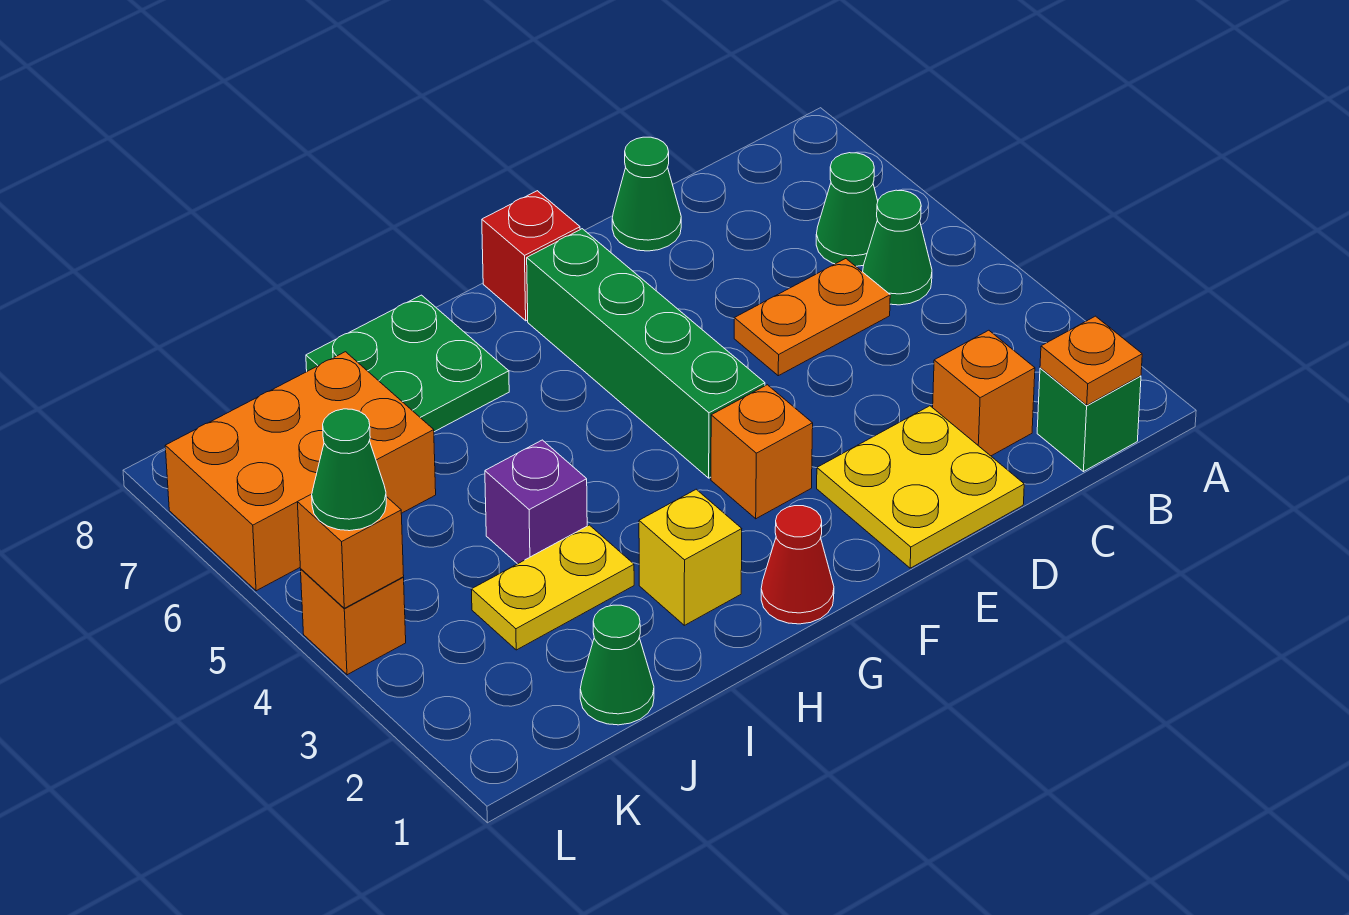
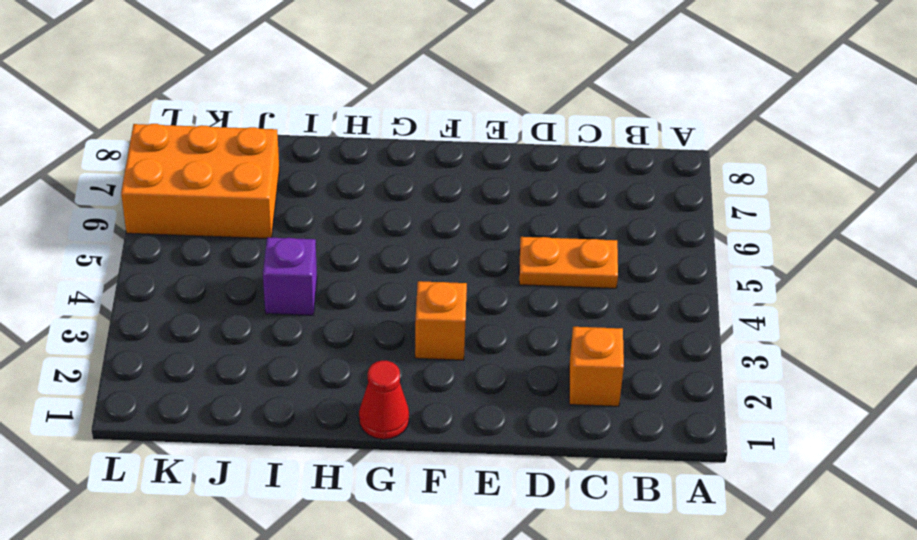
none -> green 1x1 brick [1037,368,1141,472]
none -> green 1x1 cone [863,190,932,305]
none -> green 1x1 cone [816,153,878,266]

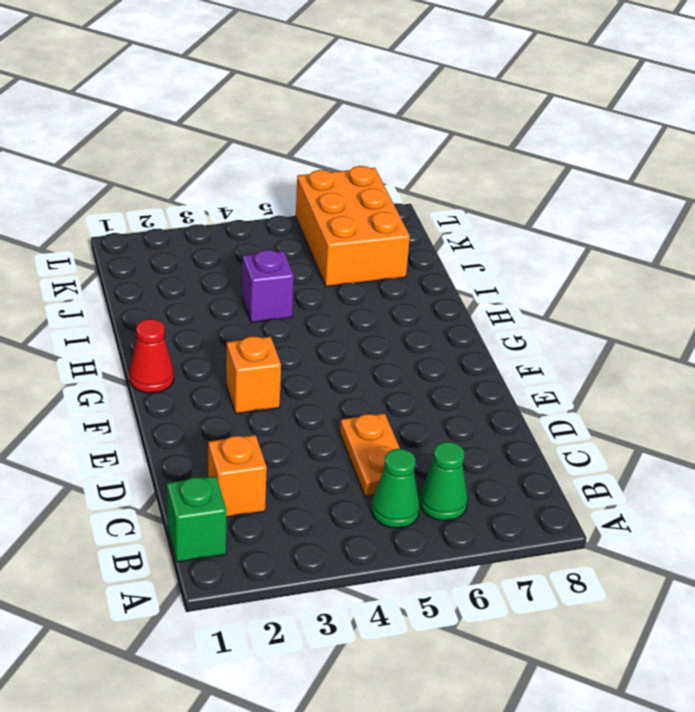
none -> yellow 2x2 plate [817,406,1024,568]
none -> green 1x1 cone [612,137,681,251]
none -> green 1x4 brick [527,229,765,478]

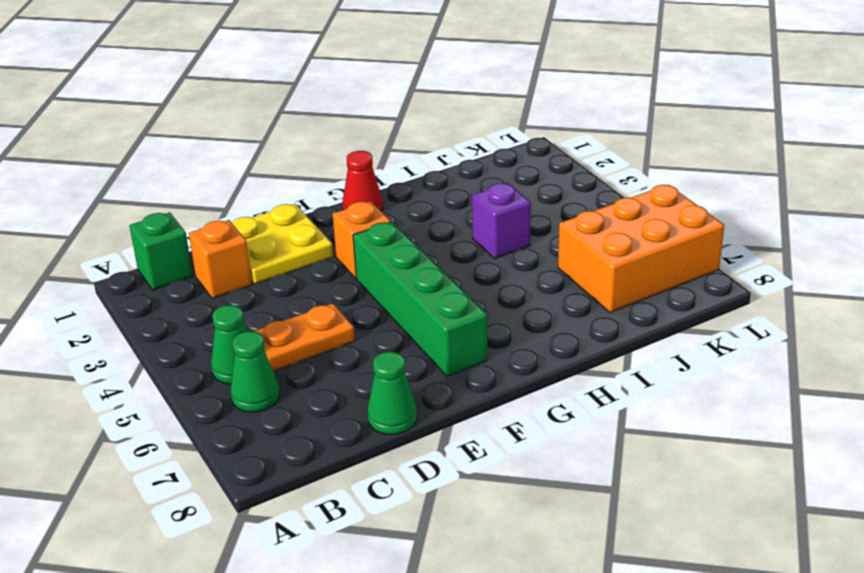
none -> red 1x1 brick [482,191,580,321]
none -> yellow 1x1 brick [639,489,742,625]
none -> green 2x2 plate [306,295,509,432]

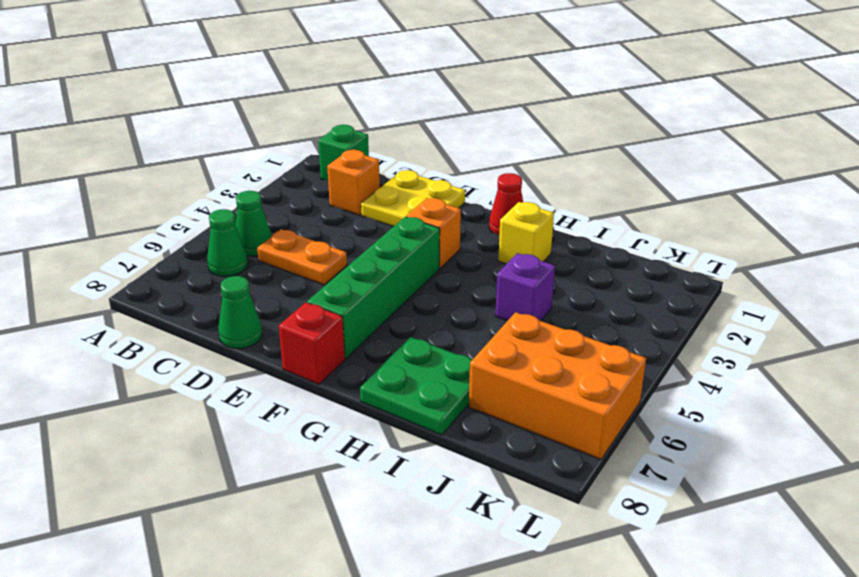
none -> yellow 1x2 plate [471,525,634,650]
none -> green 1x1 cone [580,605,654,725]
none -> orange 1x1 brick [301,569,406,675]

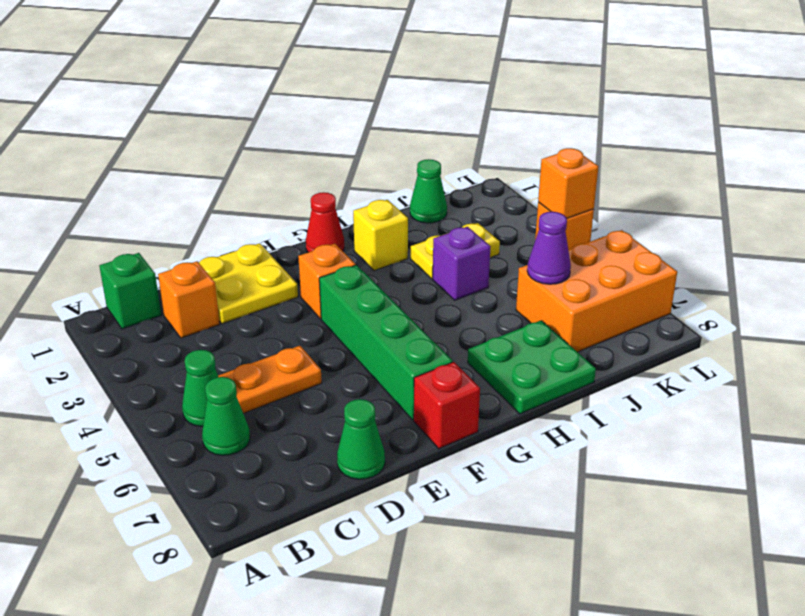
purple 1x1 cone [527,212,571,284] -> none
none -> orange 1x1 plate [1040,316,1142,405]
none -> green 1x1 cone [312,409,386,531]

